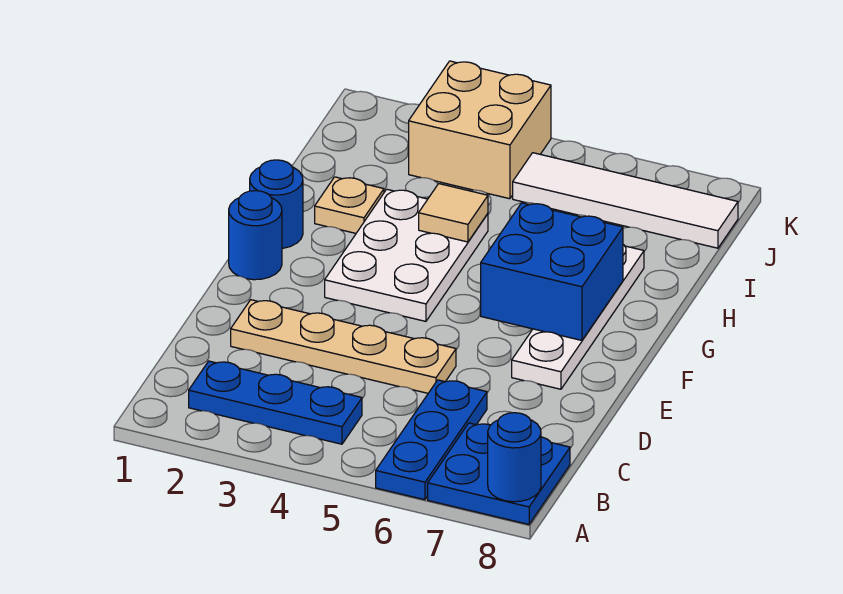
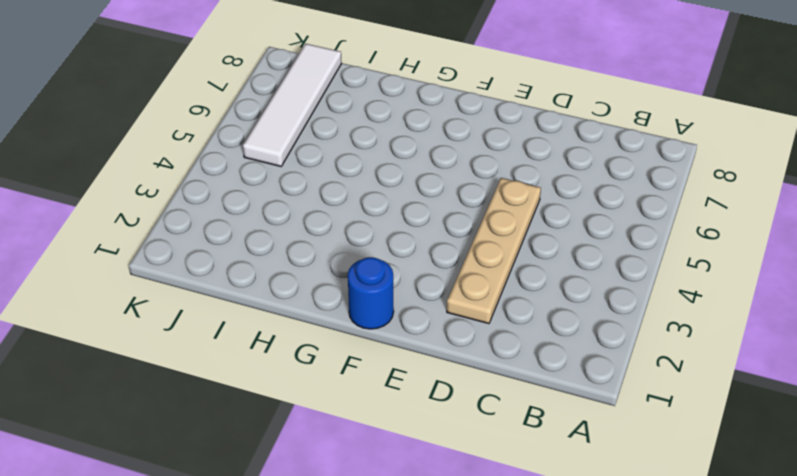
none -> blue 1x3 plate [376,380,487,500]
none -> blue 2x2 plate [428,423,570,524]
none -> blue 1x3 plate [189,361,362,444]

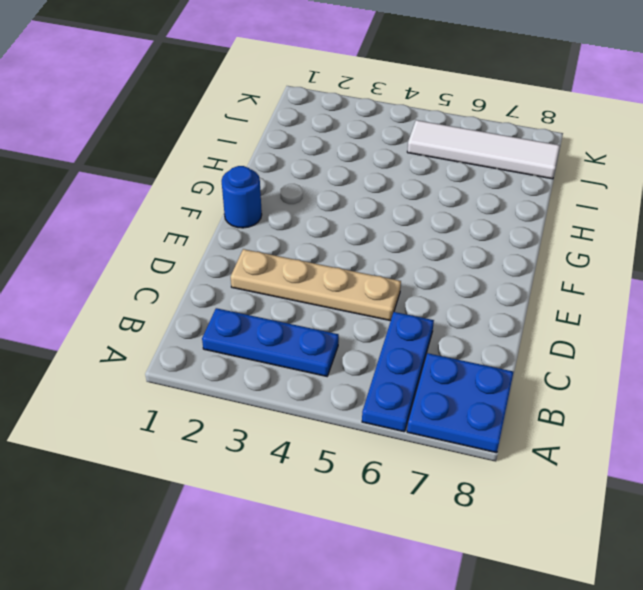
none -> white 1x4 plate [512,245,644,389]
none -> white 2x3 plate [325,189,488,321]
none -> blue 1x1 round brick [250,160,303,249]

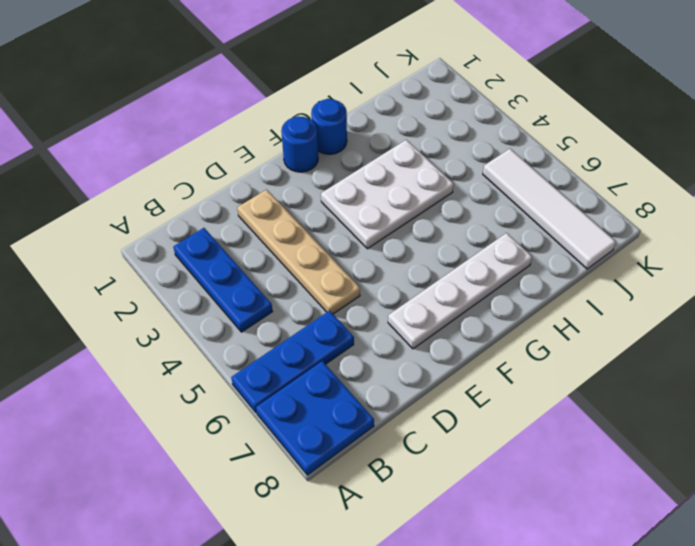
none -> tan 1x1 plate [315,177,384,233]
none -> tan 2x2 brick [409,61,551,199]
none -> blue 1x1 round brick [488,413,541,502]

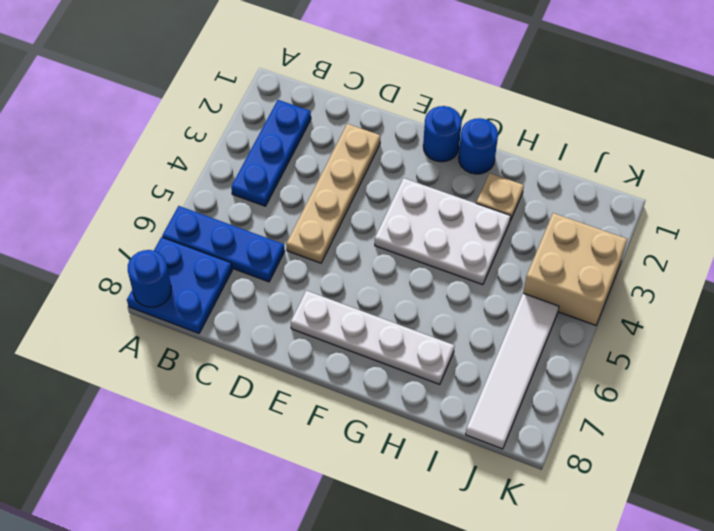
none -> blue 2x2 brick [481,203,623,340]
none -> tan 1x1 tile [419,184,488,242]

